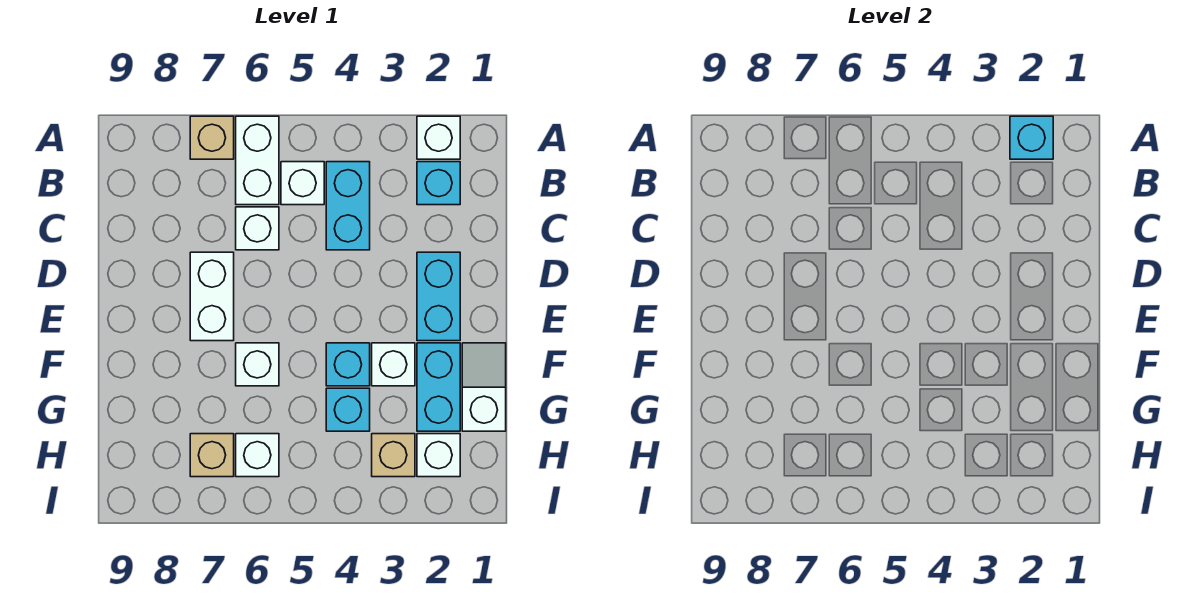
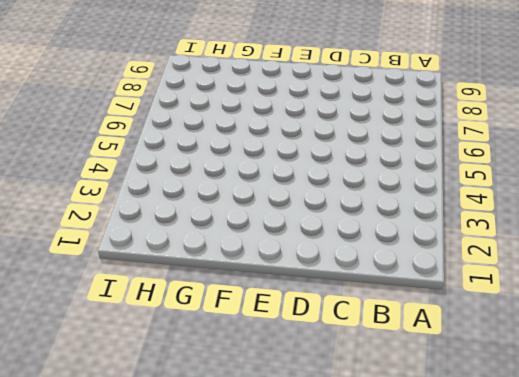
none -> white 1x1 brick [417,116,460,159]
none -> white 1x2 brick [236,116,279,205]
none -> tan 1x1 brick [190,116,234,159]

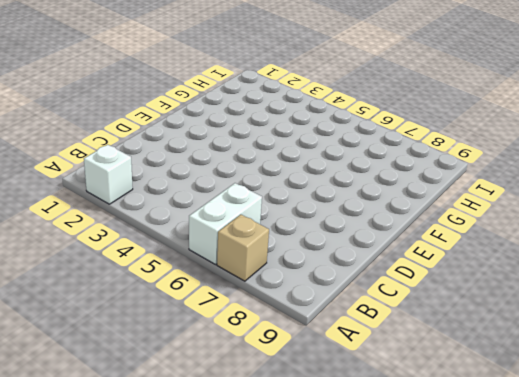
none -> cyan 1x1 brick [417,162,460,205]
none -> cyan 1x2 brick [326,162,370,250]
none -> white 1x1 brick [281,162,324,205]

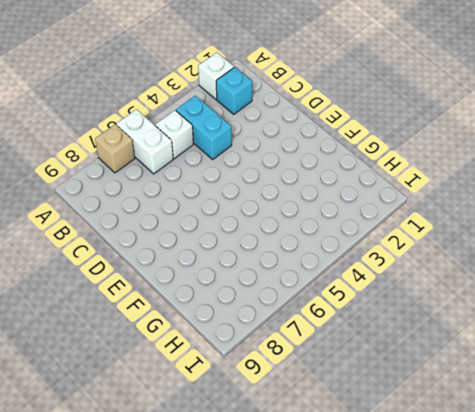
none -> white 1x1 brick [236,207,279,250]
none -> cyan 1x2 brick [417,252,460,341]
none -> white 1x2 brick [190,252,234,341]

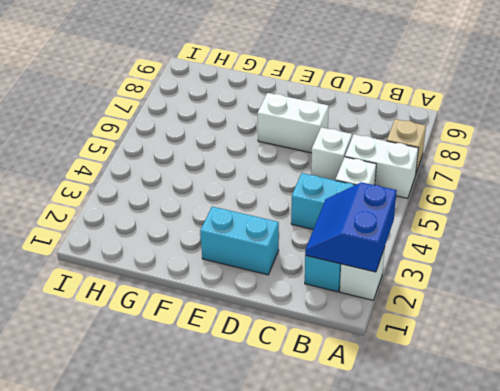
blue 2x2 slope [305,182,397,272] -> cyan 1x1 brick [1010,116,1053,159]
none -> white 1x2 slope [462,343,506,431]
none -> cyan 1x2 brick [417,343,460,431]
none -> white 1x1 brick [372,343,415,386]

